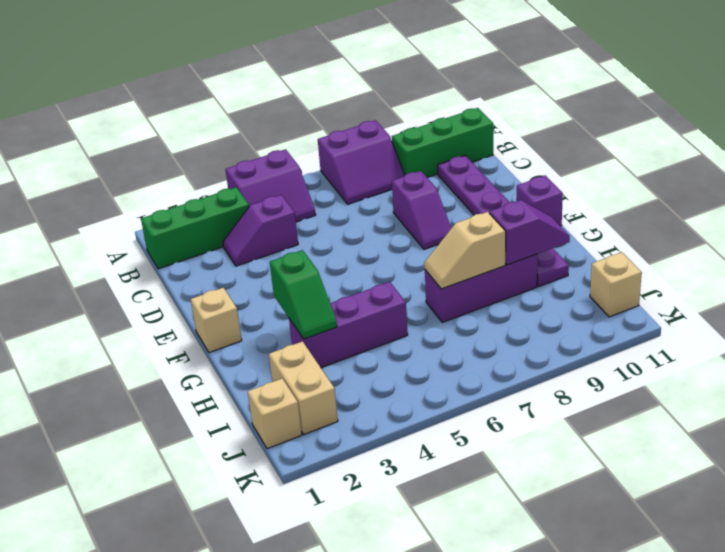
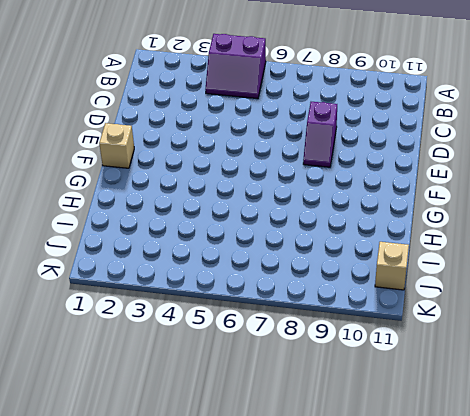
none -> purple 2x2 slope [318,120,405,204]
none -> green 1x3 brick [141,187,249,269]
none -> green 1x3 brick [392,108,493,177]

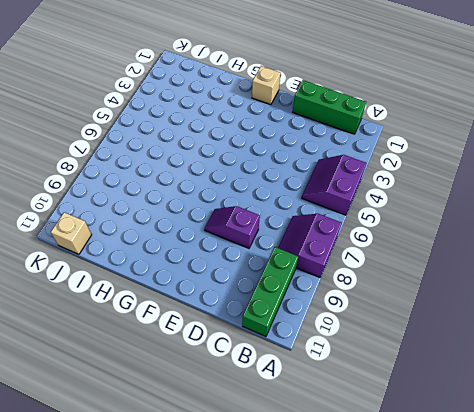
green 1x3 brick [293,80,366,134] -> green 1x3 brick turned to [141,187,249,269]
none -> purple 1x2 slope [223,195,298,266]
none -> purple 1x6 plate [437,155,569,286]
none -> purple 1x1 brick [516,175,563,226]

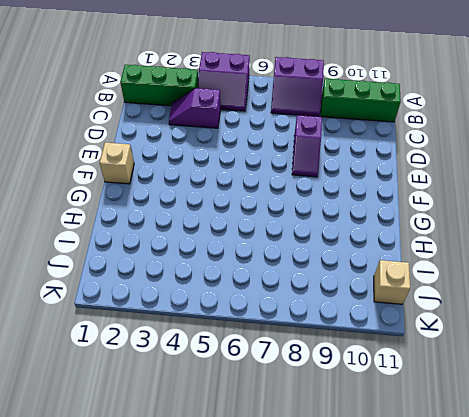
none -> purple 1x6 plate [437,155,569,286]
none -> purple 1x1 brick [516,175,563,226]
none -> purple 1x3 brick [289,282,408,368]

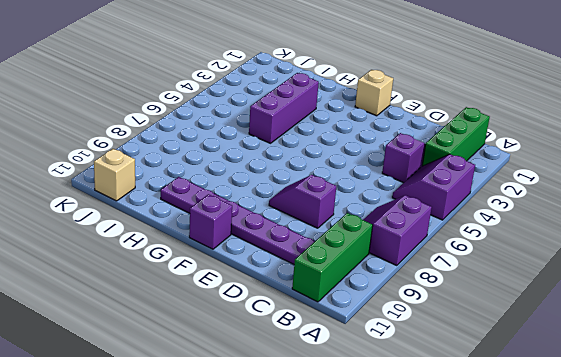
none -> purple 1x3 brick [425,254,538,322]
none -> tan 1x2 brick [269,342,338,434]
none -> tan 1x1 brick [248,378,302,449]

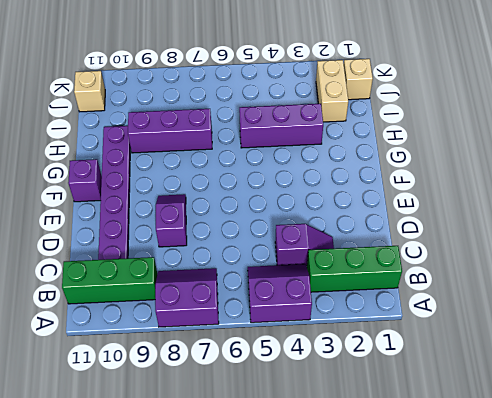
none -> tan 1x1 brick [191,288,242,353]
none -> green 1x2 slope [270,250,337,339]
none -> tan 1x2 slope [424,212,506,289]

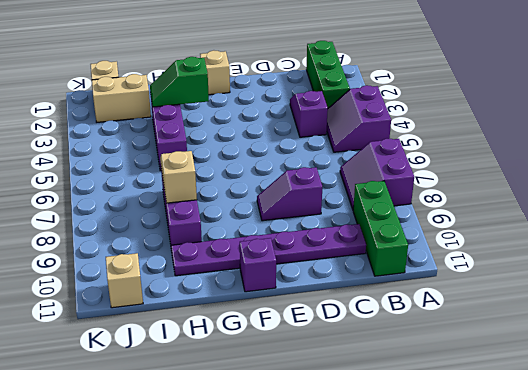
none -> purple 1x2 slope [489,200,570,265]

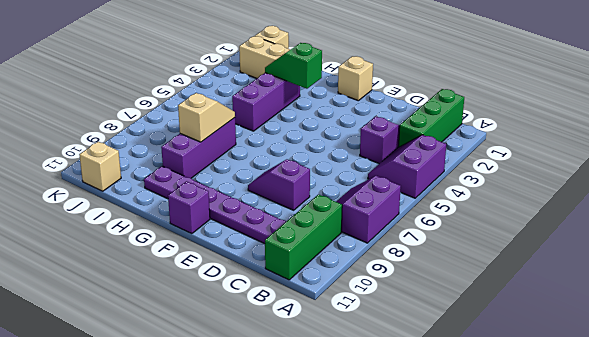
none -> purple 1x2 slope [489,200,570,265]

